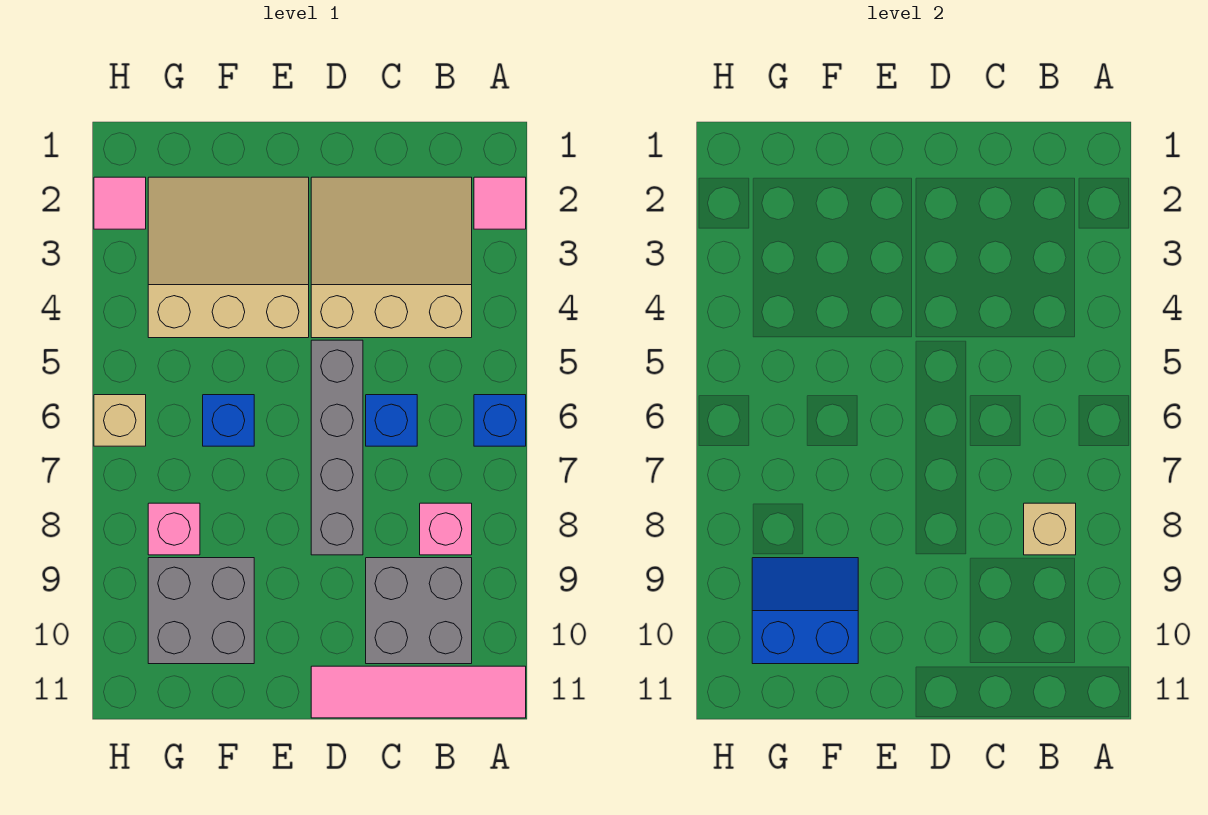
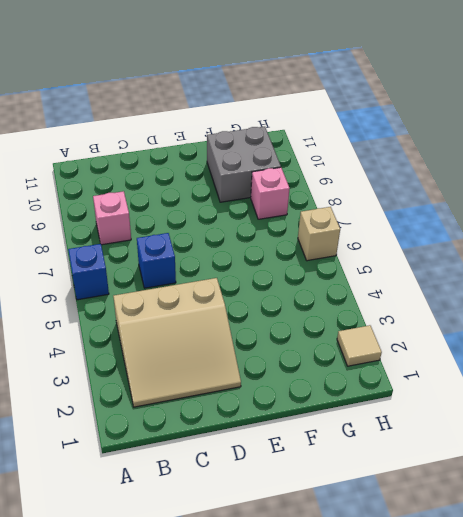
tan 1x1 tile [337,325,382,366] -> pink 1x1 tile [94,177,146,229]
none -> pink 1x1 tile [474,177,526,229]
none -> pink 1x4 tile [311,666,526,718]
none -> grey 2x2 brick [366,558,472,664]

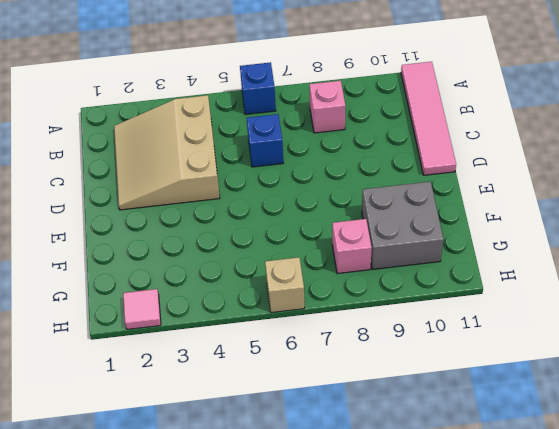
none -> pink 1x1 tile [474,177,526,229]
none -> grey 2x2 brick [366,558,472,664]
none -> grey 1x4 brick [311,340,363,555]

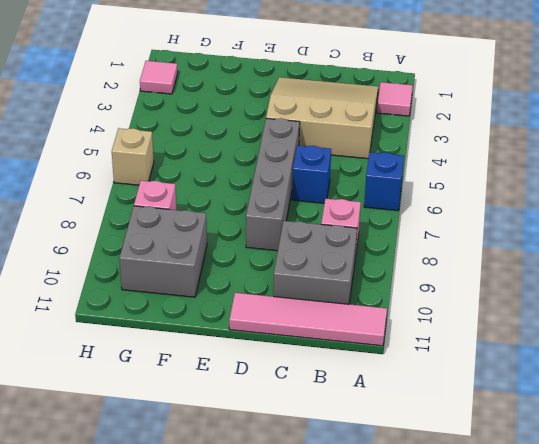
none -> tan 3x3 slope [148,177,309,338]
none -> blue 1x1 brick [203,395,254,446]
none -> tan 1x1 brick [1024,503,1076,555]

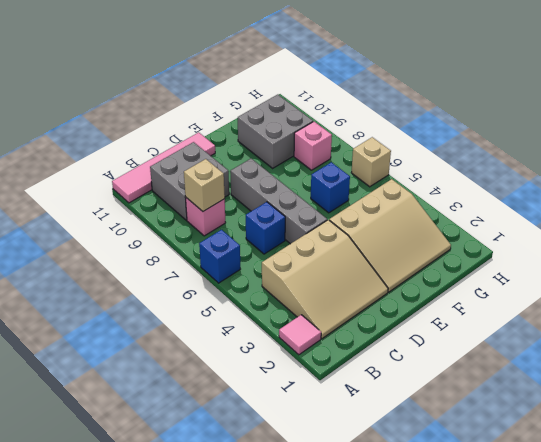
none -> pink 1x1 tile [94,177,146,229]
none -> blue 2x2 slope [752,558,858,664]

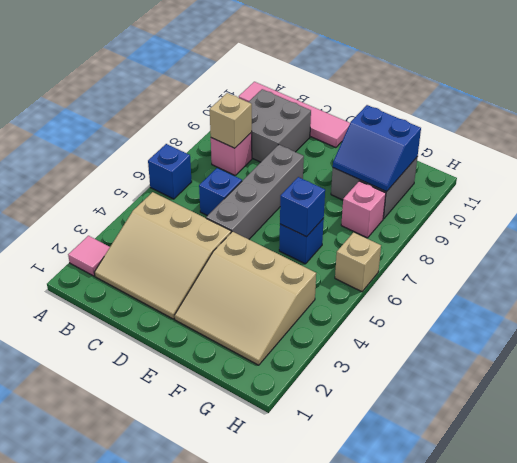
blue 1x1 brick [280,177,325,237] -> none
none -> pink 1x1 tile [94,177,146,229]

